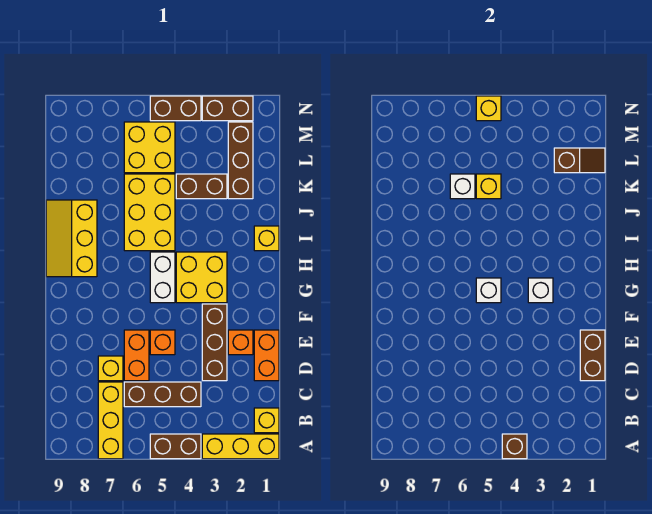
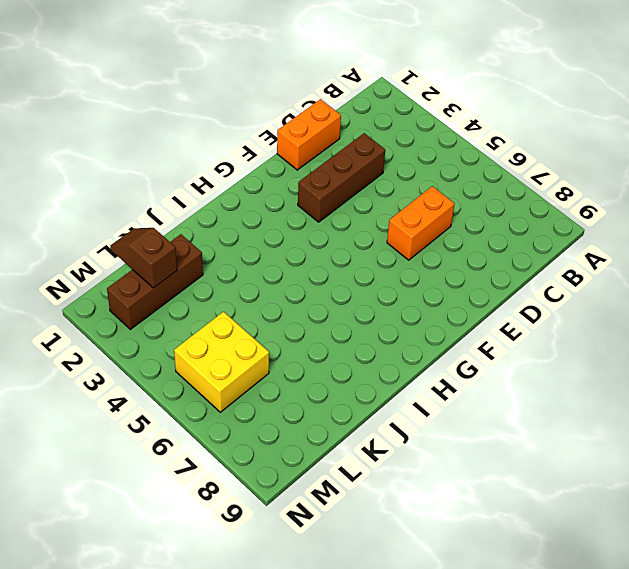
none -> yellow 1x3 brick [202,434,279,459]
none -> brown 1x2 brick [150,434,201,459]
none -> yellow 1x3 brick [98,382,123,459]

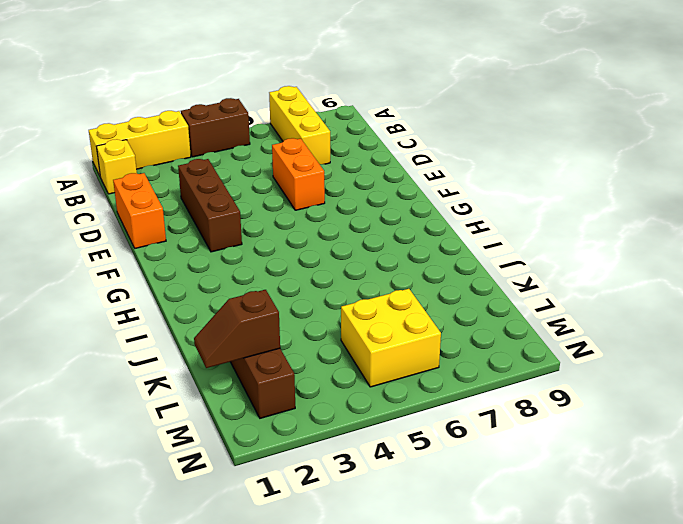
none -> brown 1x3 brick [124,382,201,407]
none -> yellow 1x1 brick [98,356,123,381]
none -> orange 1x1 brick [228,330,253,355]

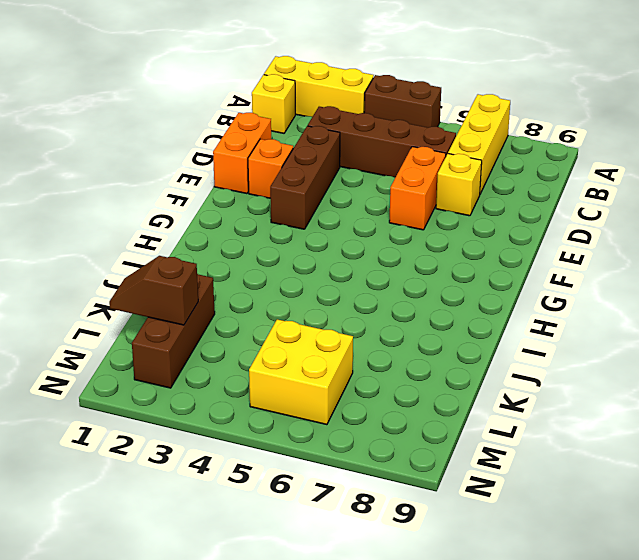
brown 1x4 brick [308,106,456,178] -> brown 1x3 brick [124,382,201,407]
none -> orange 1x1 brick [150,330,175,355]
none -> yellow 2x2 brick [176,252,227,303]
none -> white 1x2 brick [150,252,175,303]

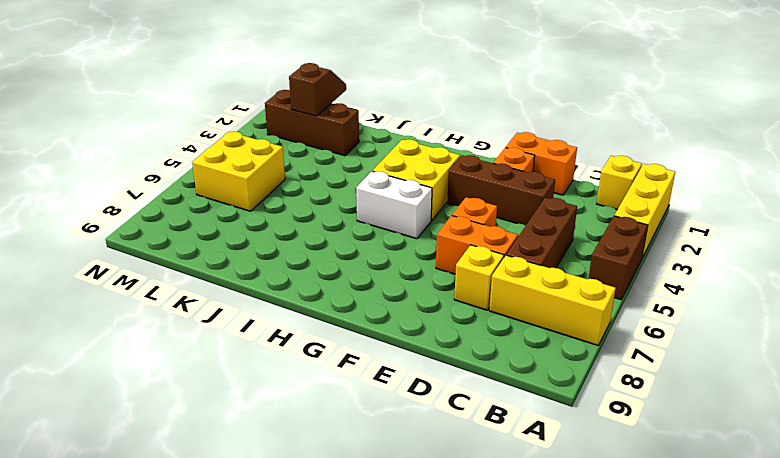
none -> yellow 2x3 slope [46,200,97,277]
none -> yellow 1x1 brick [254,226,279,251]
none -> yellow 2x3 brick [124,174,175,251]

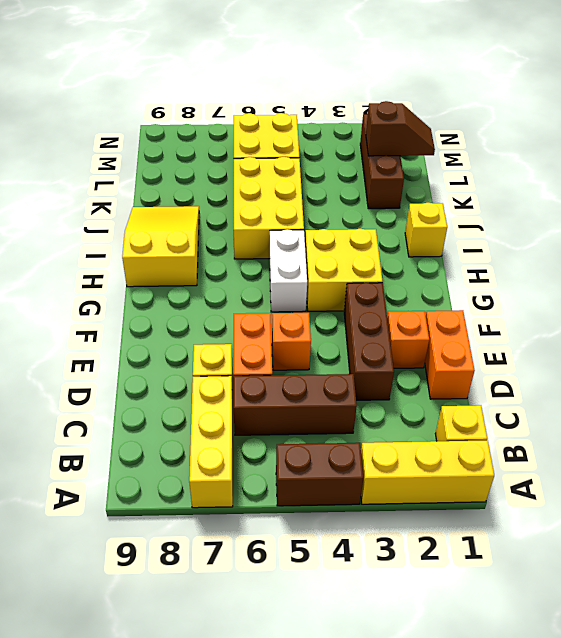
yellow 2x3 slope [122,206,199,287] -> yellow 2x3 slope turned to [46,200,97,277]
none -> brown 1x2 brick [176,174,227,199]
none -> brown 1x2 brick [202,96,253,121]
none -> brown 1x2 brick [150,96,201,121]

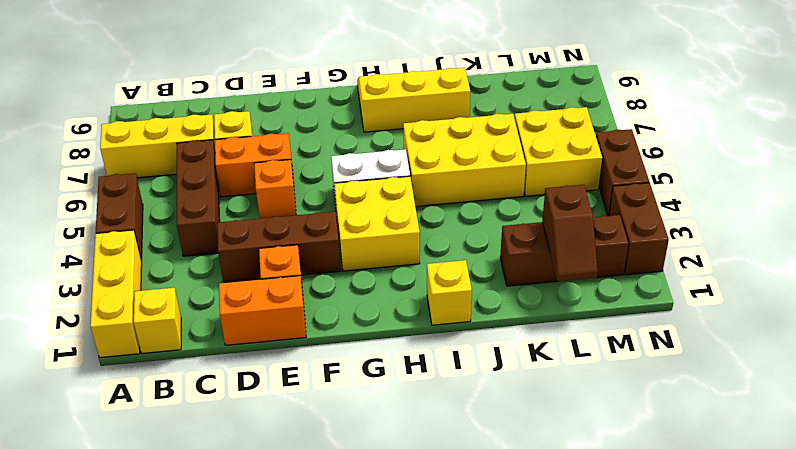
none -> brown 1x2 brick [176,174,227,199]
none -> brown 1x1 brick [502,434,527,459]
none -> brown 1x2 brick [580,330,605,381]

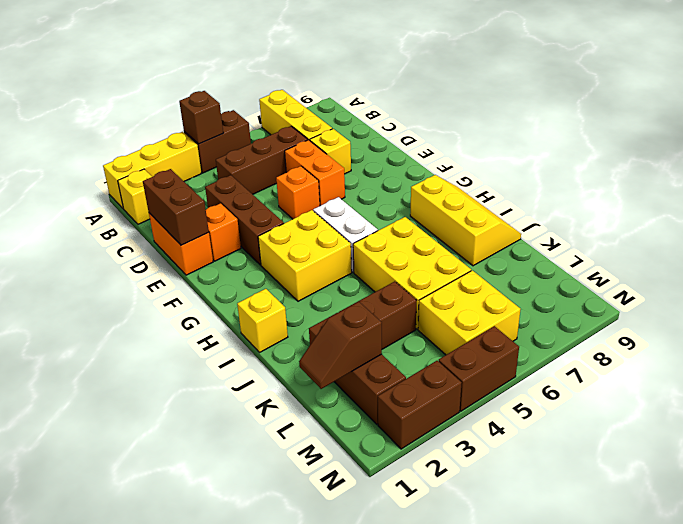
none -> white 1x1 brick [528,278,553,303]
none -> white 1x1 brick [476,278,501,303]
none -> yellow 1x1 brick [476,174,501,199]

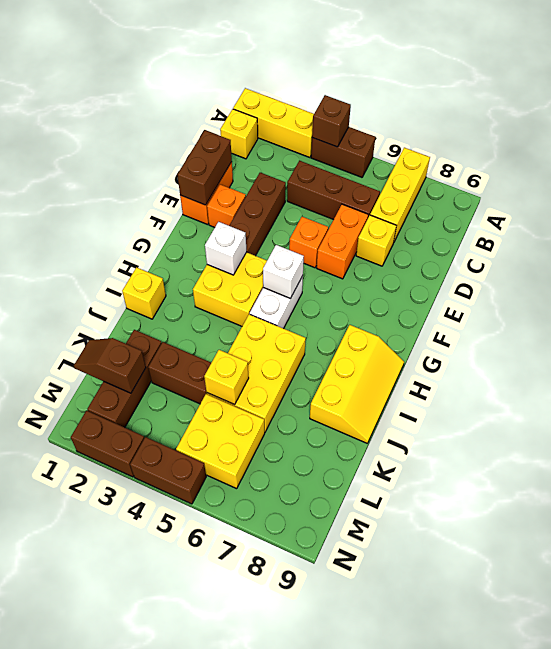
none -> white 1x1 brick [450,174,475,199]
none -> yellow 1x1 brick [476,96,501,121]

